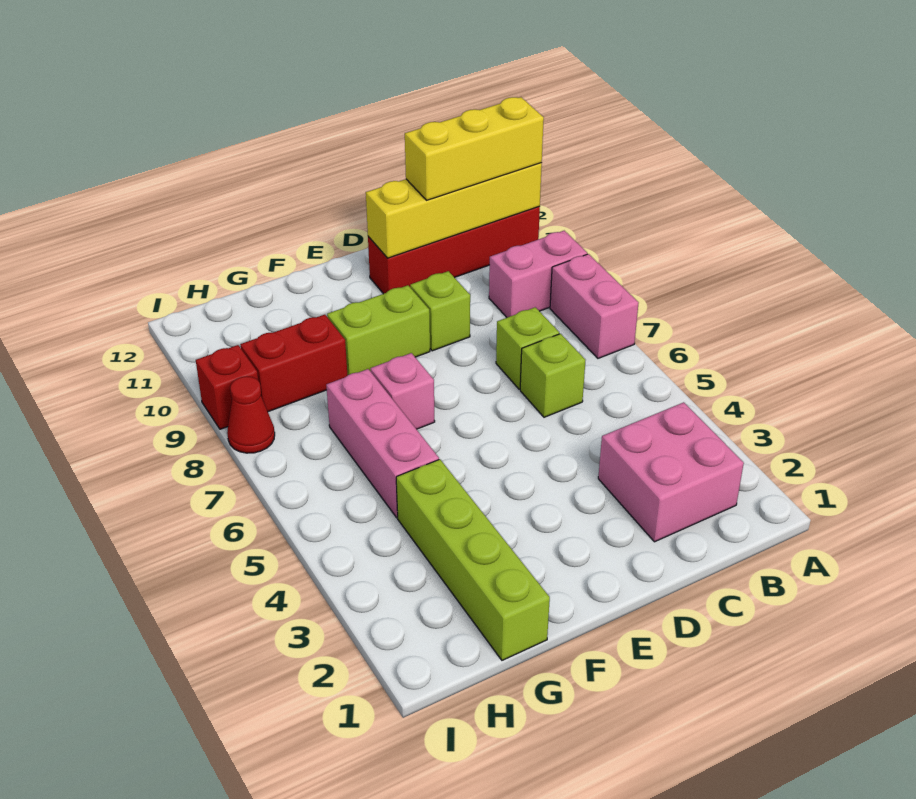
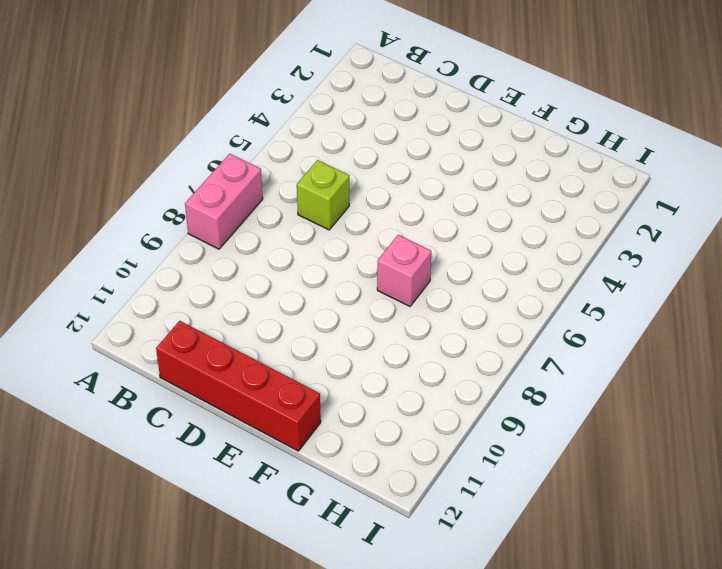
red 1x4 brick [156,321,321,451] -> red 1x4 brick moved to [368,206,540,294]
none -> pink 1x2 brick [489,231,587,317]
none -> pink 2x2 brick [598,402,744,542]
none -> lime 1x1 brick [496,307,559,389]

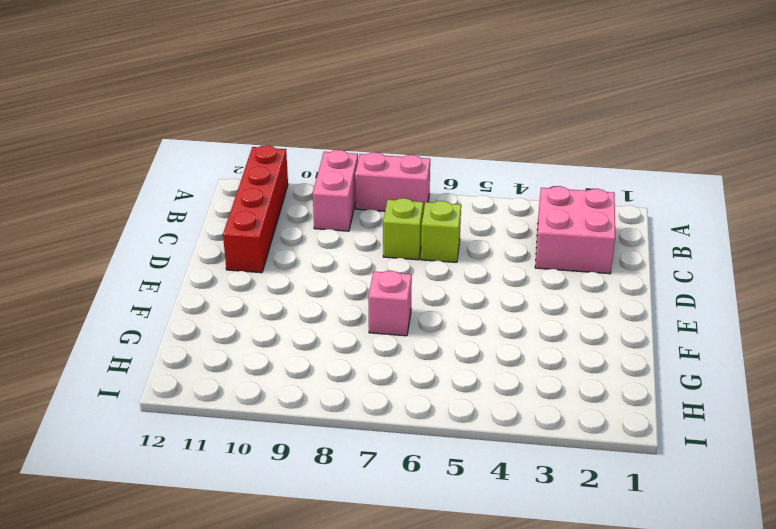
none -> lime 1x1 brick [410,271,470,351]
none -> lime 1x2 brick [327,285,430,375]
none -> lime 1x4 brick [396,459,550,660]

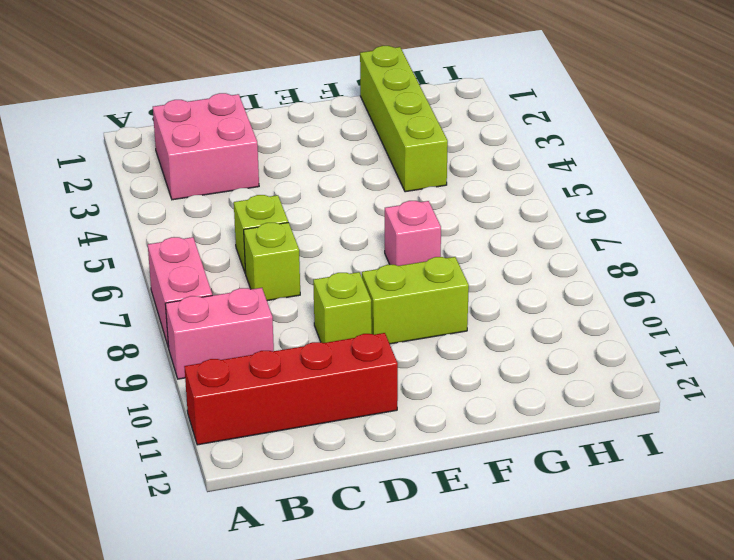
none -> pink 1x3 brick [326,369,439,518]
none -> red 1x2 brick [240,315,348,412]
none -> red 1x1 cone [227,376,275,453]

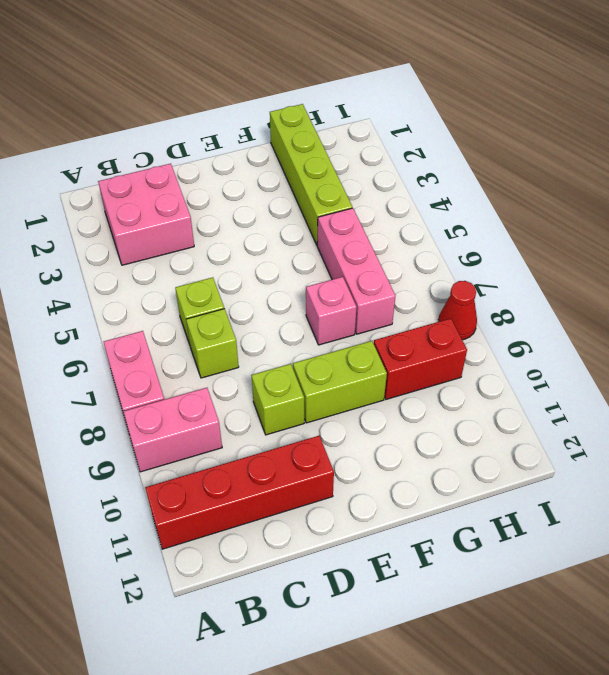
none -> red 1x1 brick [196,345,258,429]
none -> yellow 1x4 brick [366,163,542,258]
none -> yellow 1x3 brick [405,97,544,200]

